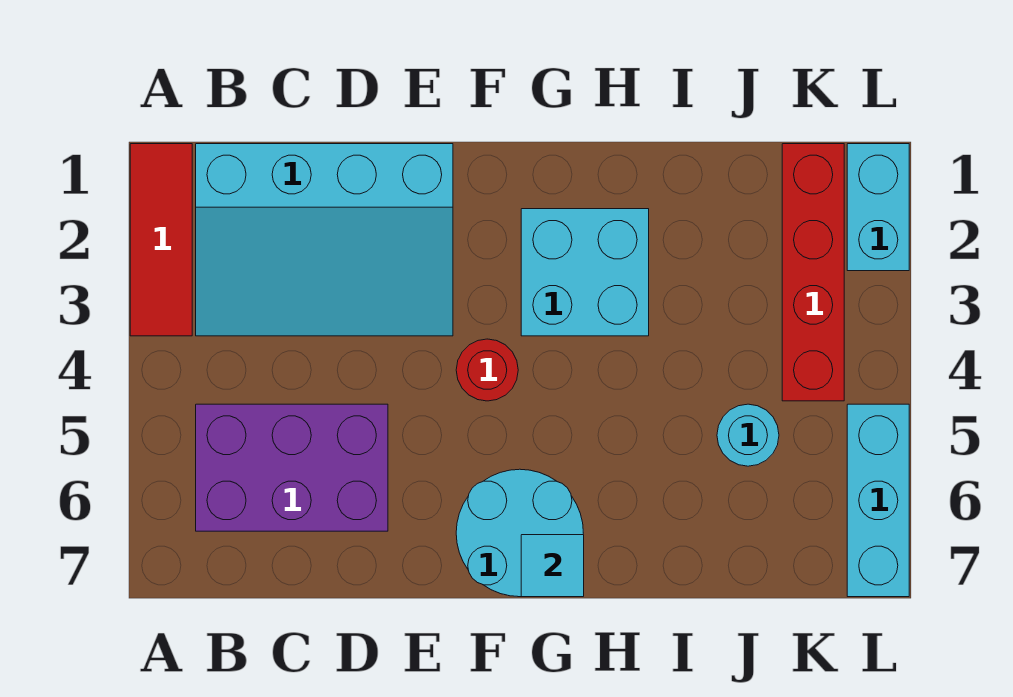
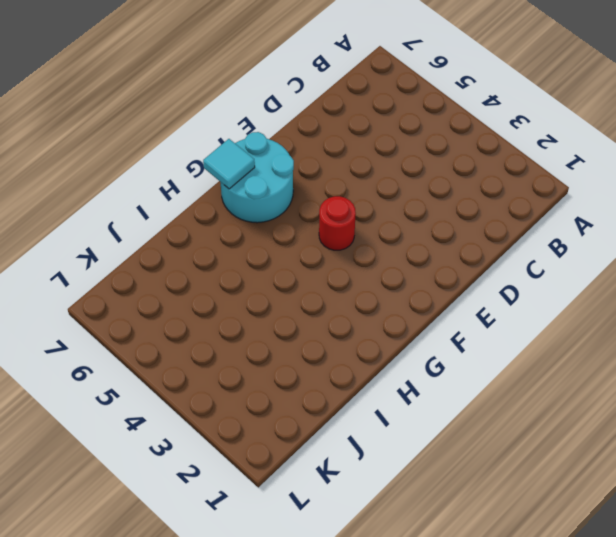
none -> red 1x3 tile [130,144,192,336]
none -> cyan 3x4 slope [196,144,453,336]

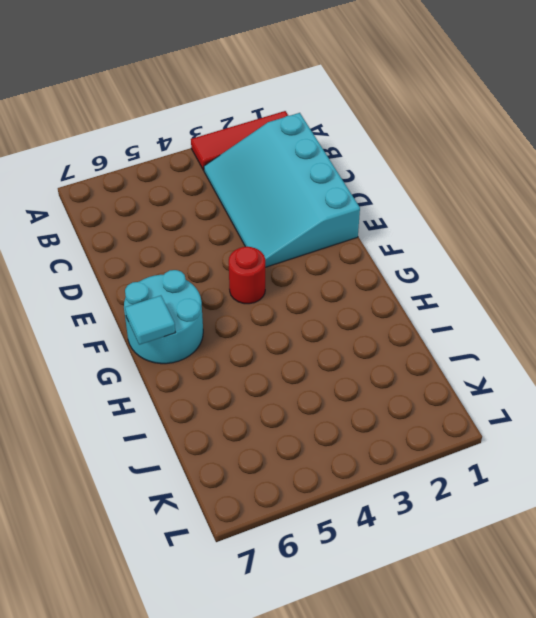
none -> purple 2x3 brick [196,404,388,531]
none -> cyan 2x2 brick [521,209,649,336]

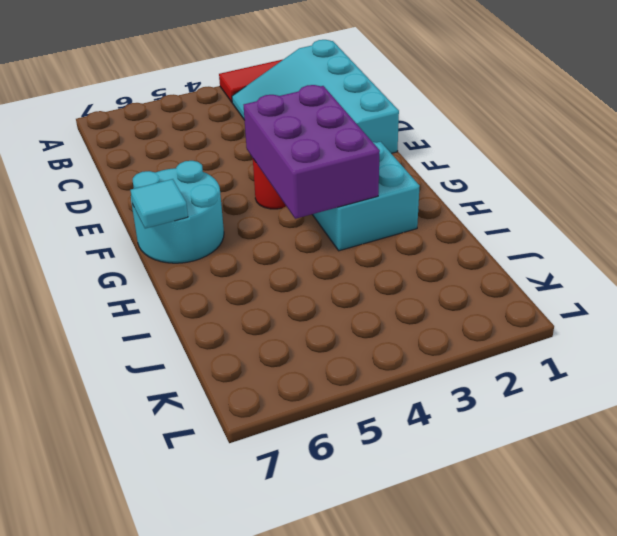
purple 2x3 brick [244,85,380,219] -> purple 2x3 brick moved to [196,404,388,531]
none -> cyan 1x1 round brick [717,404,779,466]
none -> red 1x4 brick [782,144,844,401]

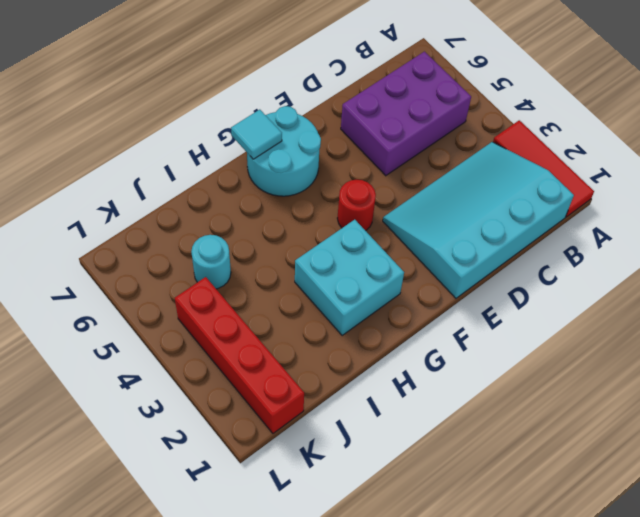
none -> cyan 1x2 brick [847,144,909,271]
none -> cyan 1x3 brick [847,404,909,597]

